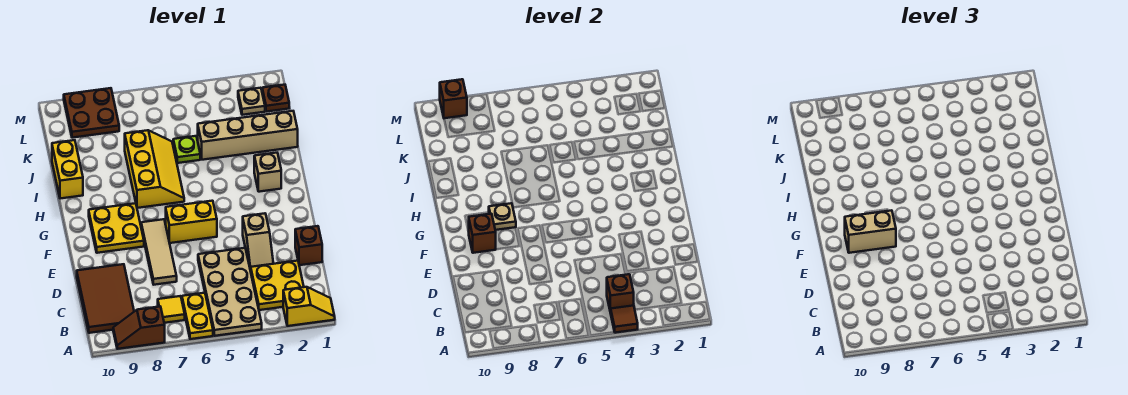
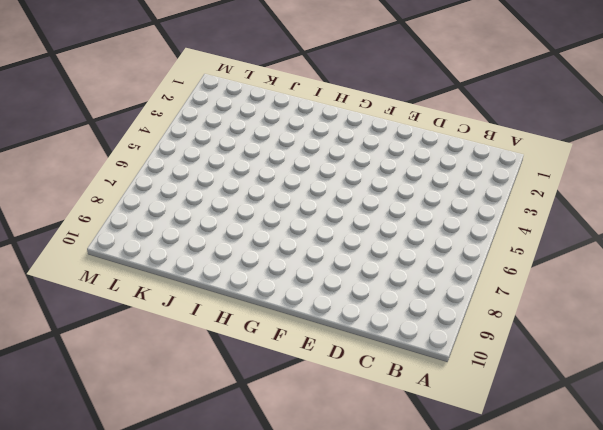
none -> yellow 1x2 slope [283,287,335,326]
none -> tan 2x4 plate [198,248,262,336]
none -> yellow 1x2 plate [182,293,213,339]

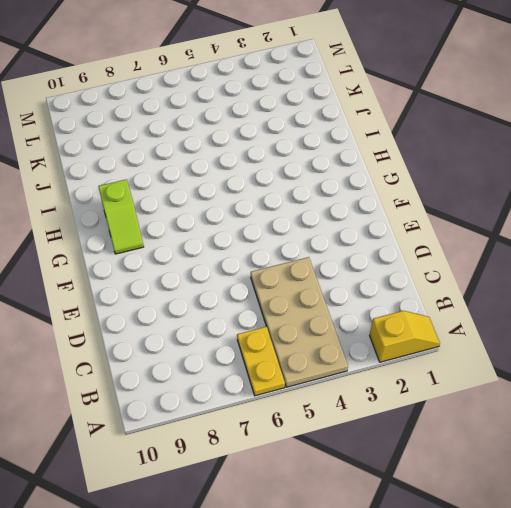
lime 1x2 slope [98,179,144,254] -> yellow 2x2 plate [89,203,144,253]
none -> brown 1x2 slope [113,307,165,349]
none -> yellow 2x2 plate [251,261,304,310]
none -> yellow 1x1 tile [158,296,185,323]

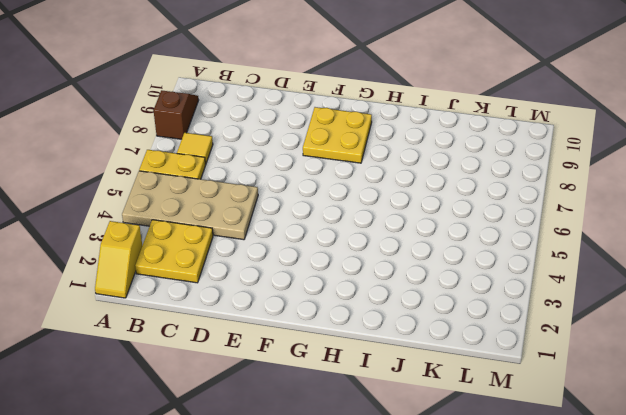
none -> brown 2x3 tile [77,264,134,333]
none -> brown 1x1 brick [295,226,322,265]
none -> tan 1x2 slope [243,213,273,271]

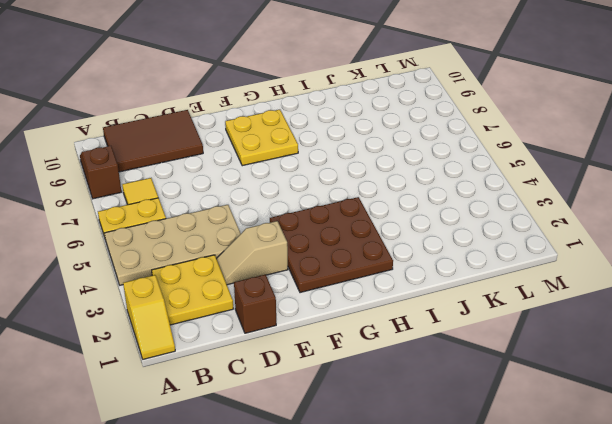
brown 3x3 plate [270,197,393,293] -> tan 1x1 brick [254,153,281,192]
none -> tan 1x3 tile [141,219,177,285]
none -> yellow 1x2 brick [166,201,217,243]
none -> yellow 2x3 slope [125,130,184,208]

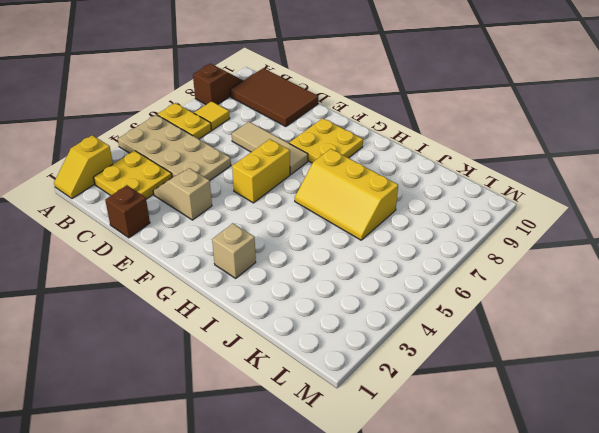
none -> yellow 1x2 brick [52,140,83,199]
none -> tan 1x4 brick [198,111,298,160]
none -> lime 1x1 plate [173,136,200,163]

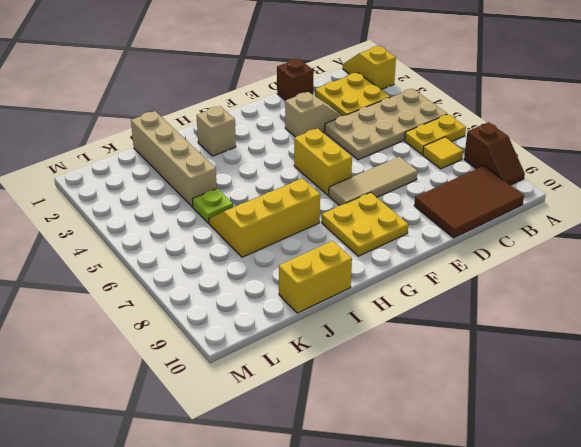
none -> brown 1x1 plate [262,85,289,112]
none -> tan 1x1 plate [238,88,265,115]
none -> brown 2x2 plate [64,88,119,138]

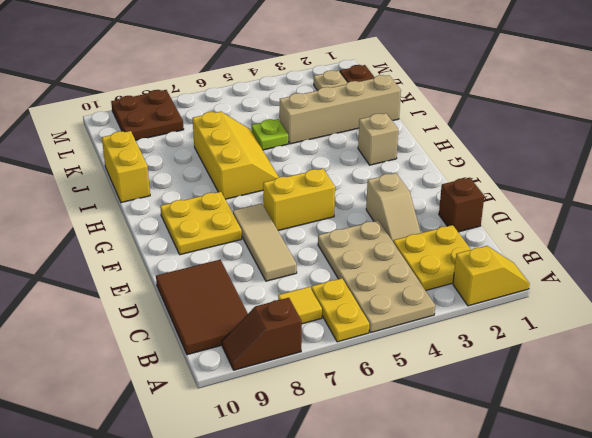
none -> brown 1x1 tile [611,305,638,333]
none -> brown 1x1 brick [607,274,634,313]
none -> brown 1x1 brick [469,214,496,253]

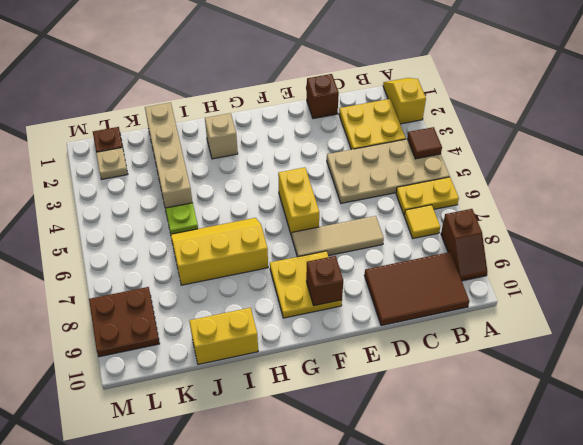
none -> tan 1x2 slope [243,213,273,271]
none -> brown 1x1 brick [607,274,634,313]
none -> tan 1x1 plate [489,203,516,230]

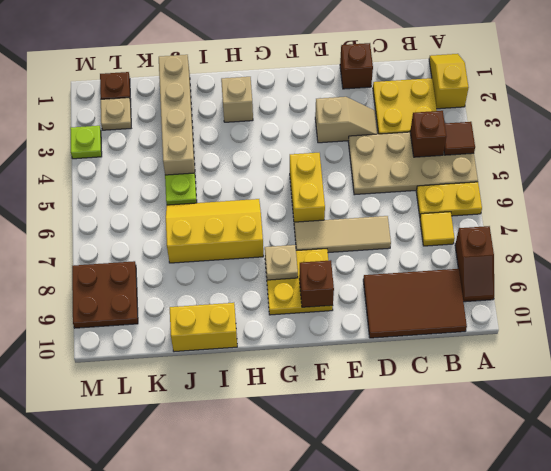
lime 1x1 plate [70,126,102,159] -> none
none -> brown 1x1 brick [440,79,467,118]
none -> tan 1x2 brick [845,210,896,253]

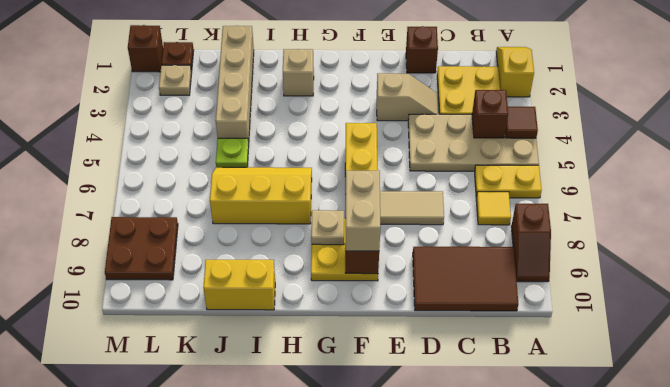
brown 1x1 brick [128,25,163,72] -> brown 1x1 brick moved to [440,79,467,118]

